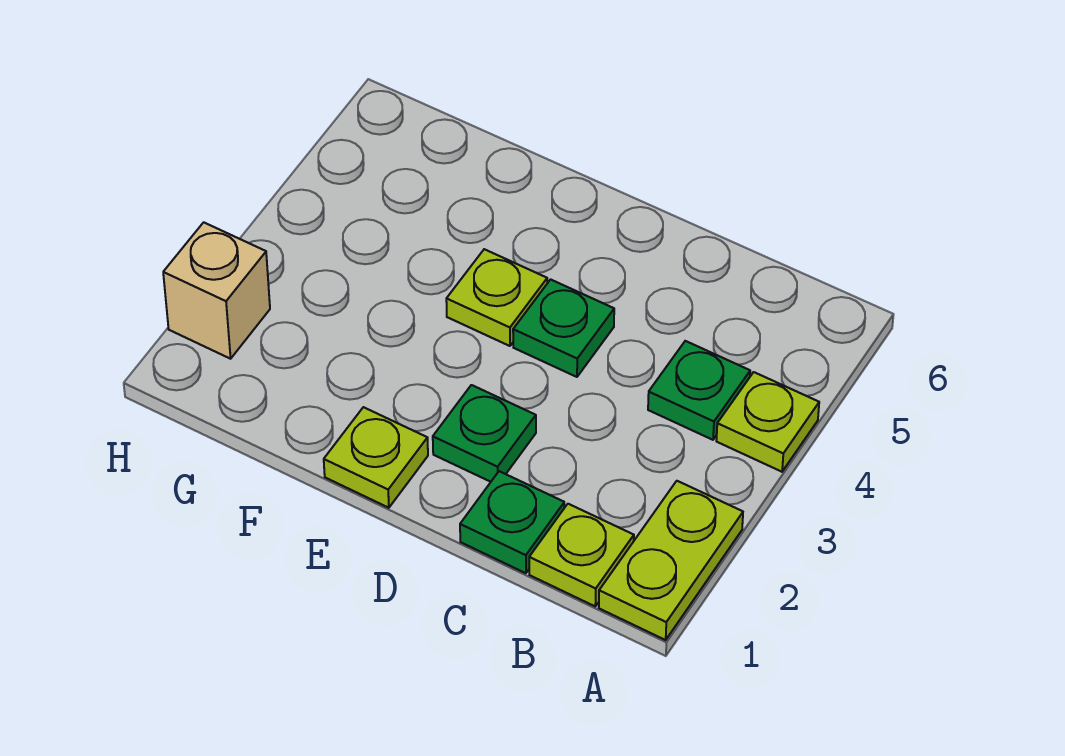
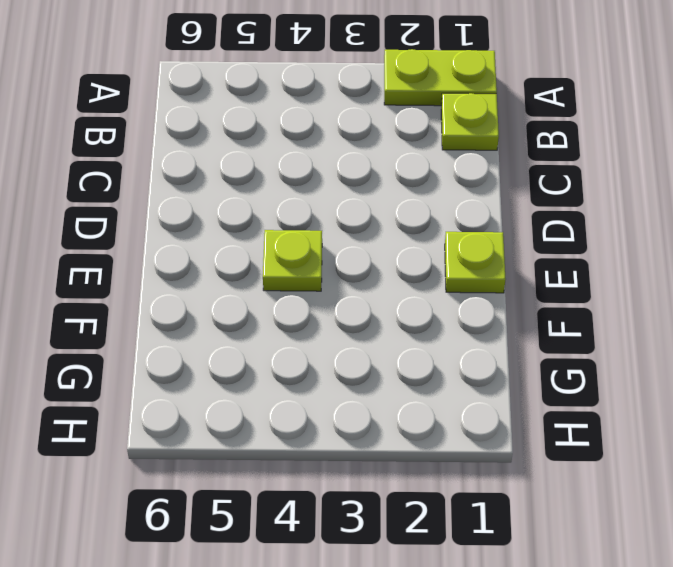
none -> lime 1x1 plate [716,372,819,472]
none -> green 1x1 plate [648,341,750,440]

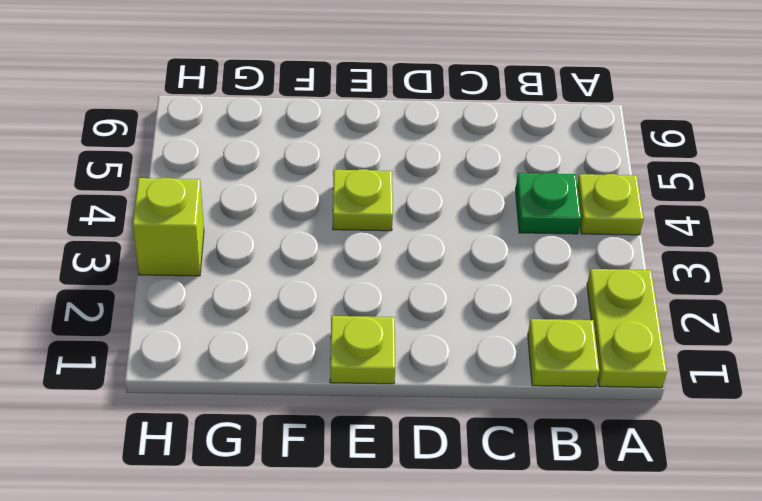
lime 1x1 brick [132,178,204,276] -> none
none -> green 1x1 plate [460,471,564,573]
none -> green 1x1 plate [433,385,536,482]

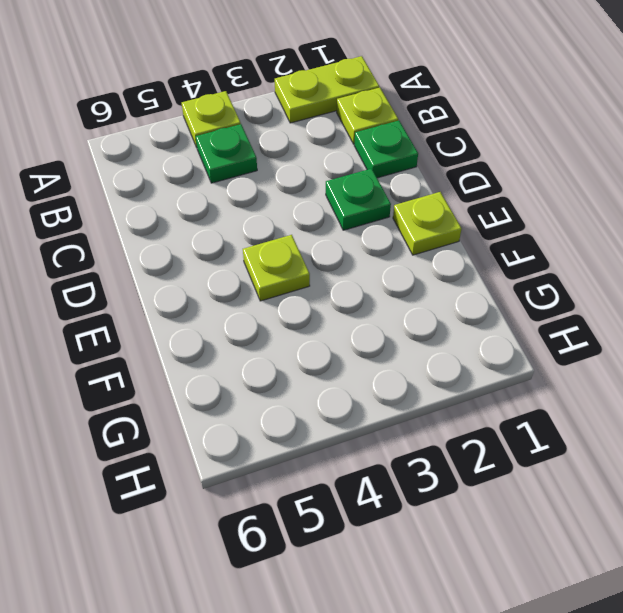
none -> green 1x1 plate [513,279,614,377]
none -> tan 1x1 brick [163,222,270,359]

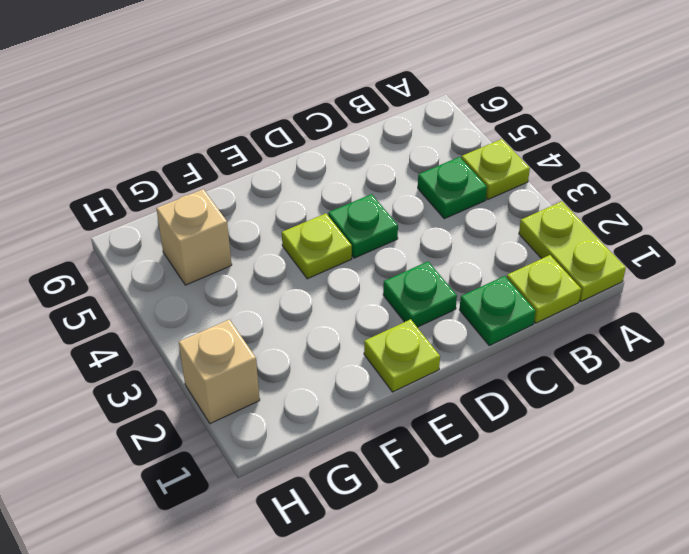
tan 1x1 brick [156,189,232,285] -> none

